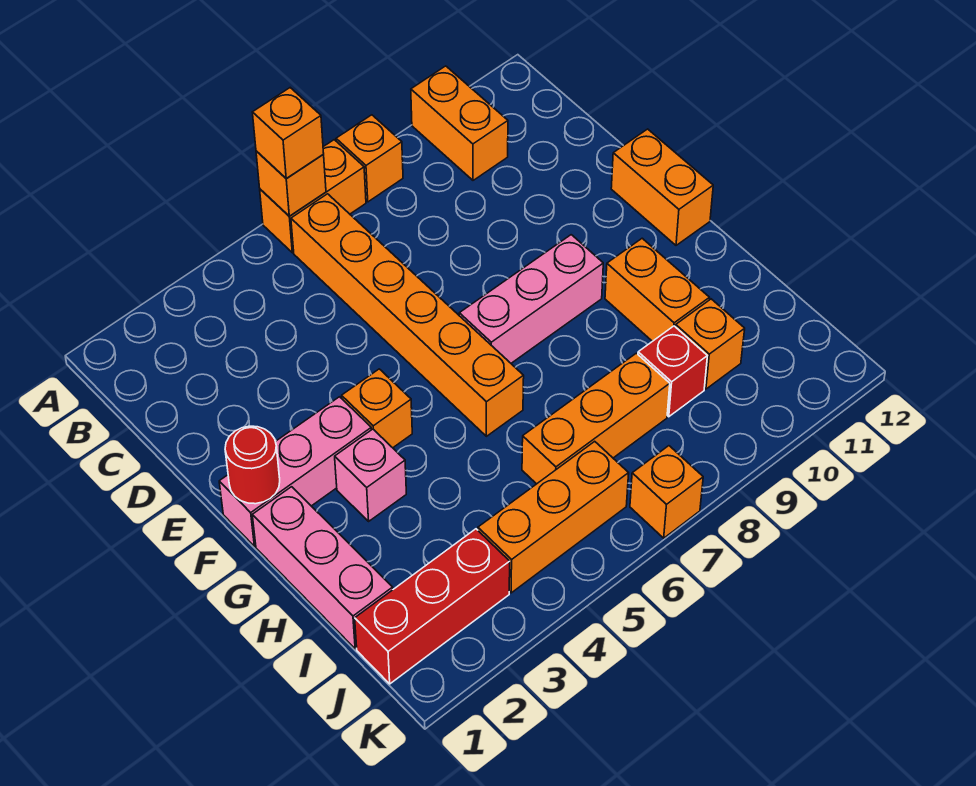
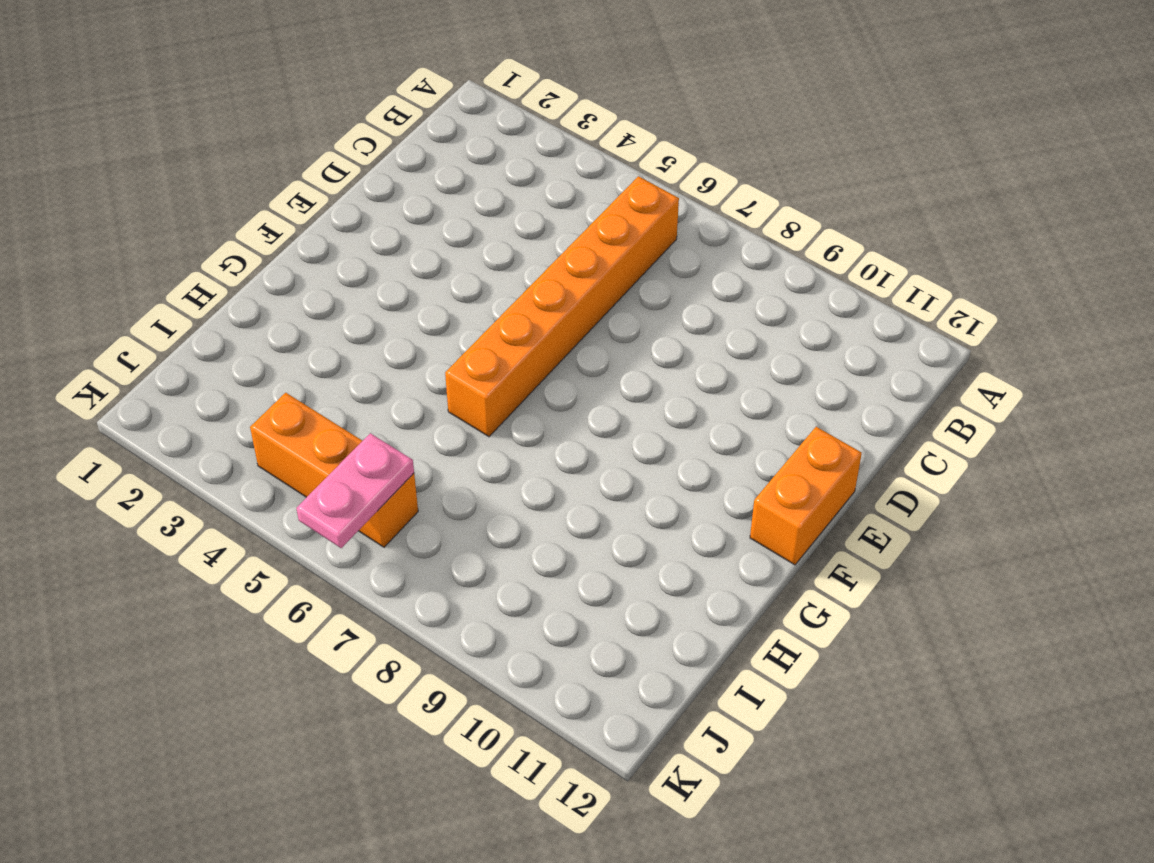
pink 1x2 plate [296,433,414,548] -> none
none -> orange 1x2 brick [260,140,366,253]
none -> orange 1x1 brick [336,115,403,202]
none -> orange 1x2 brick [411,66,508,180]

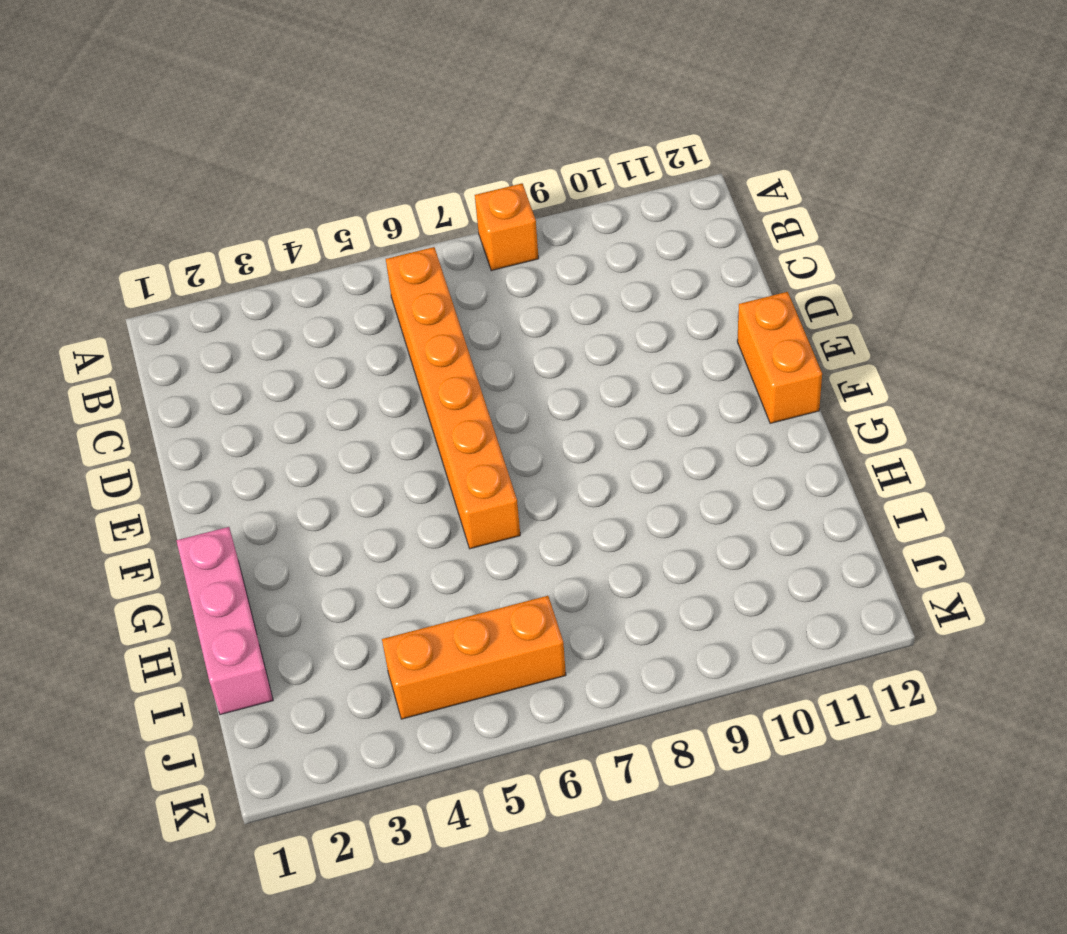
none -> orange 1x2 brick [260,140,366,253]
none -> orange 1x2 brick [411,66,508,180]
none -> pink 1x3 brick [219,397,371,546]

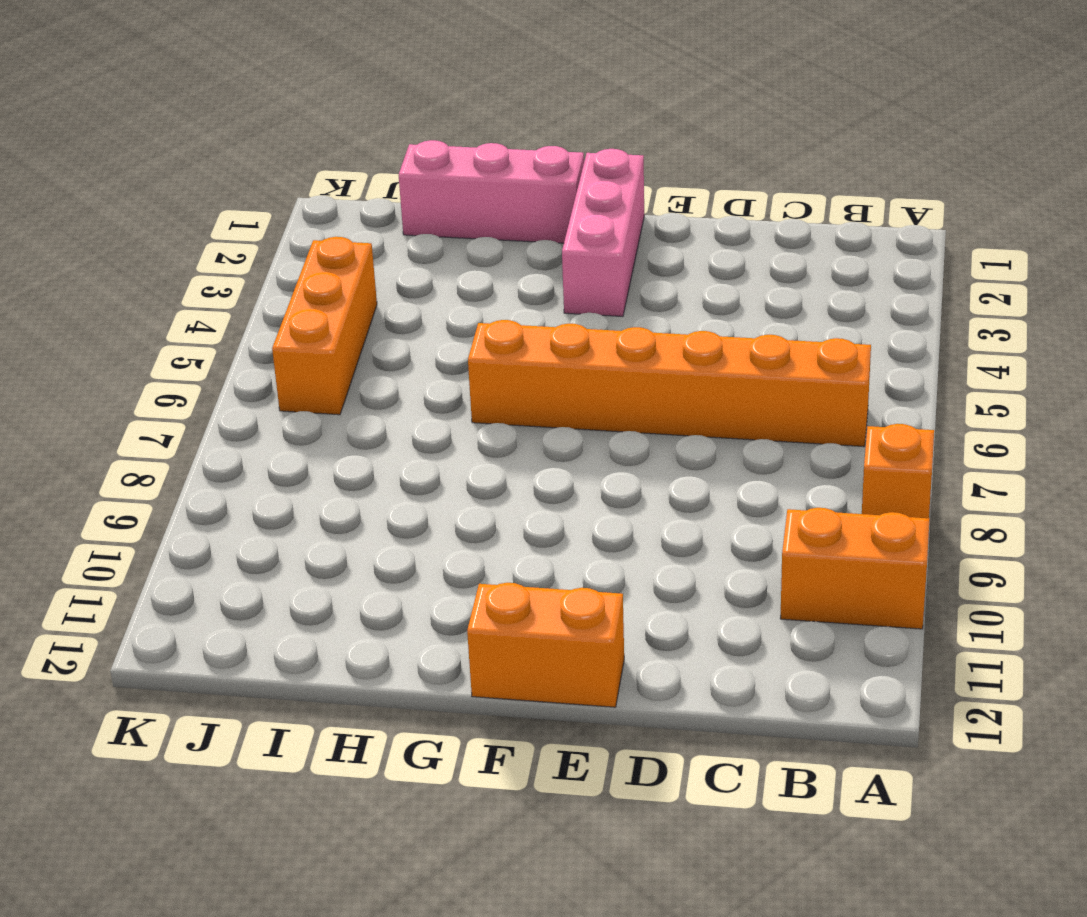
none -> orange 1x2 brick [260,140,366,253]
none -> orange 1x1 brick [342,369,412,448]
none -> pink 1x3 brick [459,235,603,363]

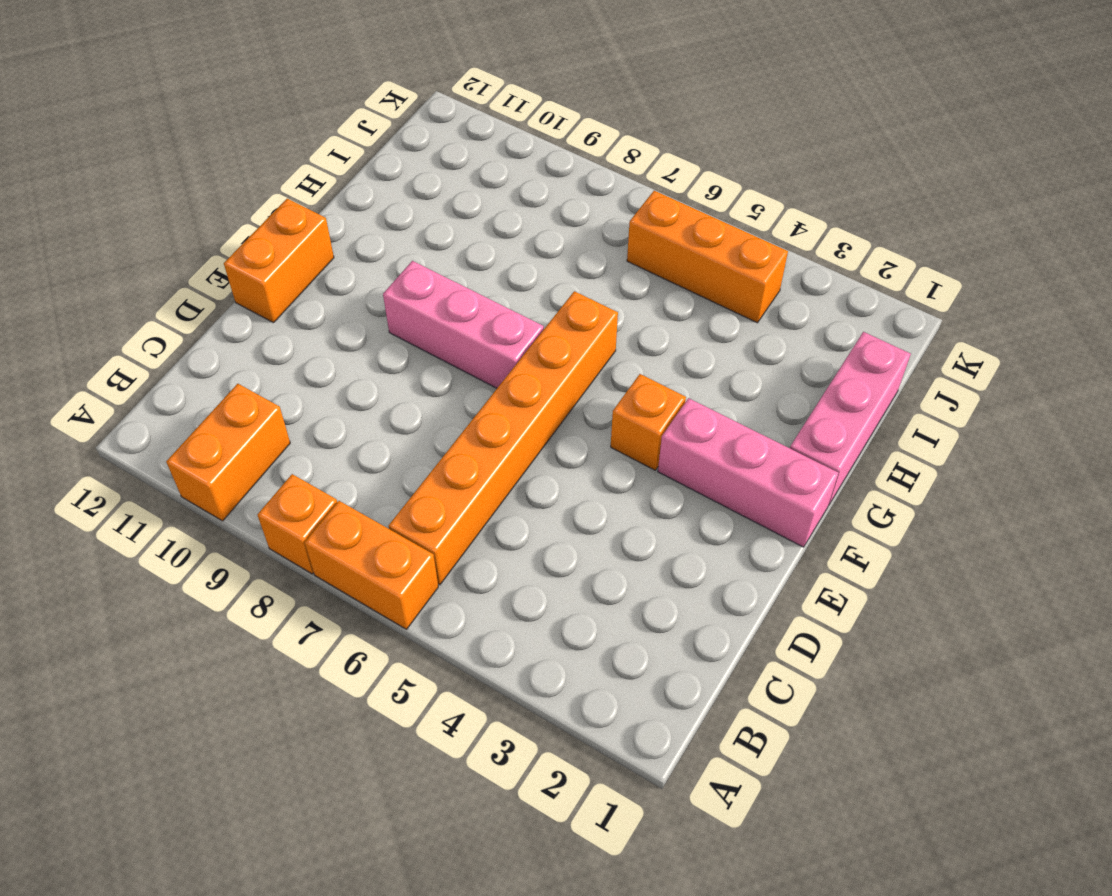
none -> pink 1x1 brick [335,429,406,521]
none -> orange 1x2 brick [605,238,709,341]
none -> orange 1x3 brick [522,353,670,484]

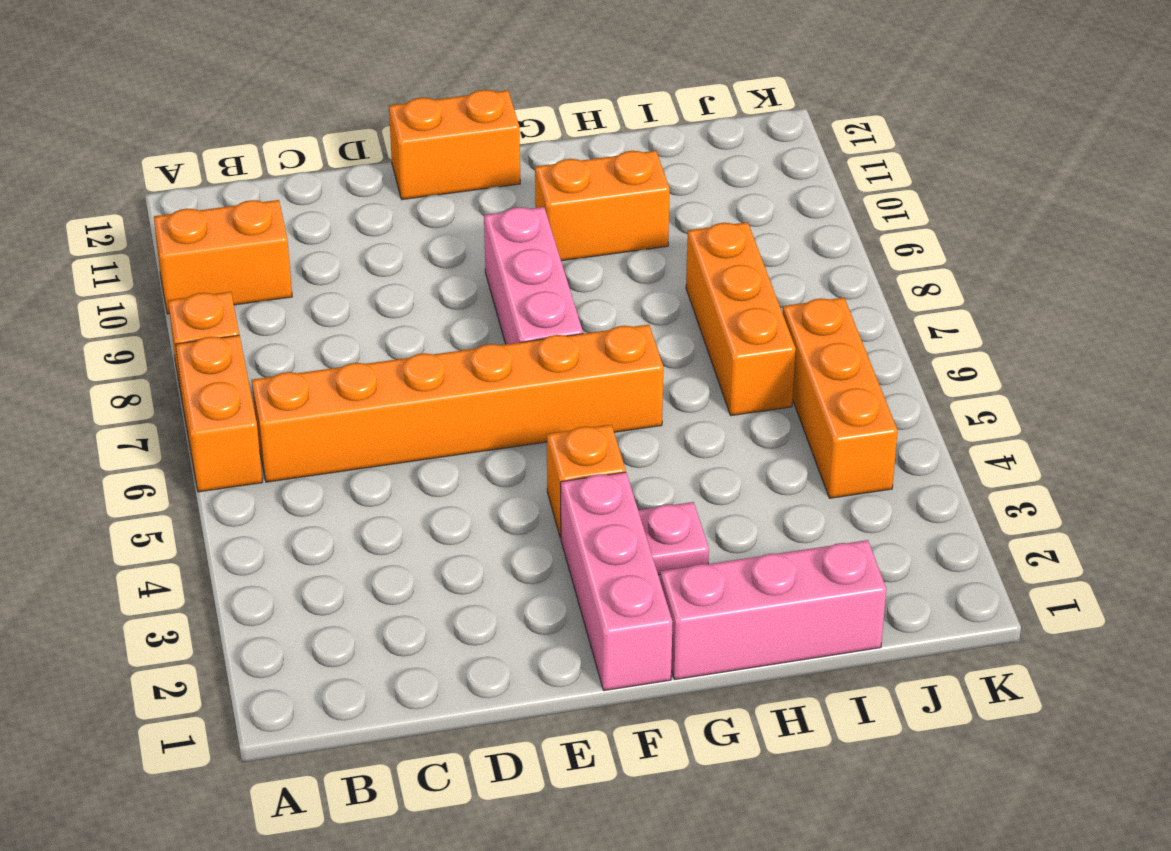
pink 1x1 plate [638,502,709,575] -> pink 1x1 brick [335,429,406,521]
none -> red 1x1 brick [638,326,707,417]
none -> orange 1x1 brick [676,299,745,389]
none -> red 1x3 brick [355,529,510,684]

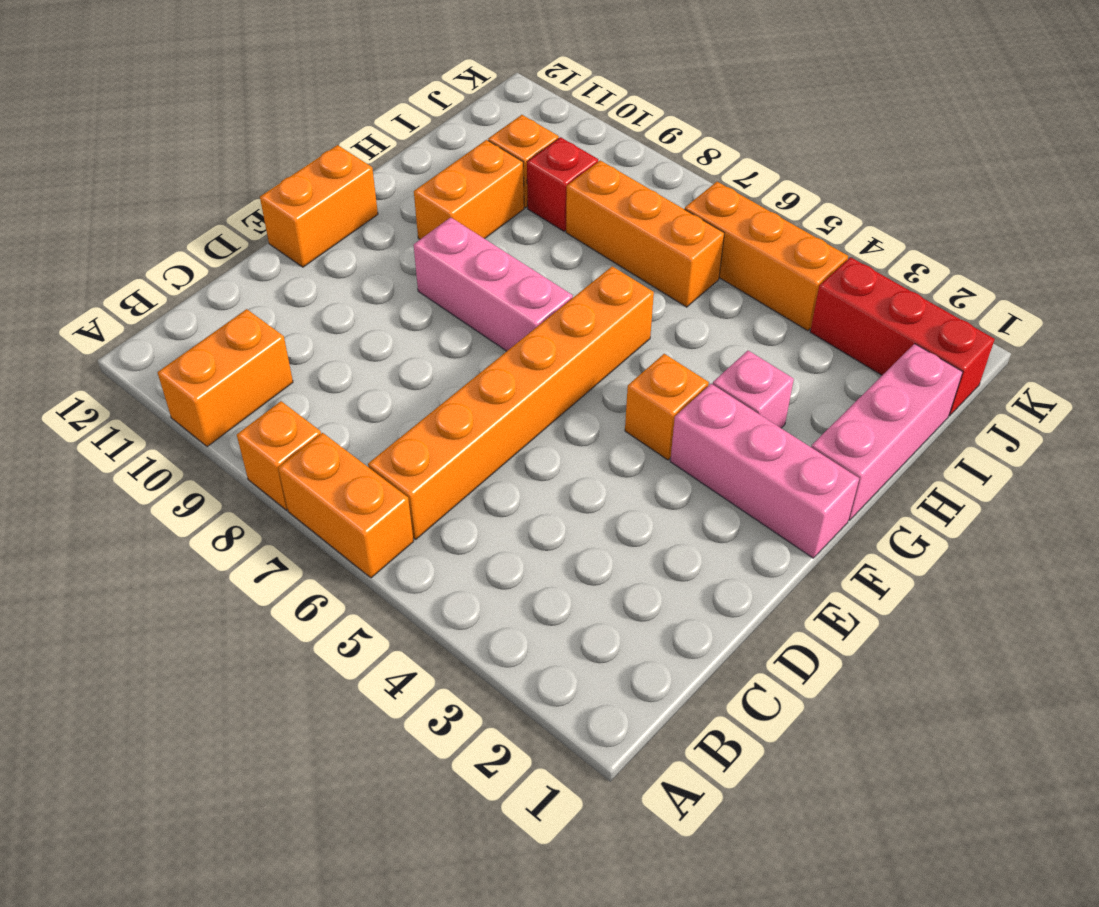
none -> orange 1x1 brick [630,446,703,538]
none -> orange 1x1 brick [256,151,326,216]
none -> red 1x1 round brick [225,426,280,504]

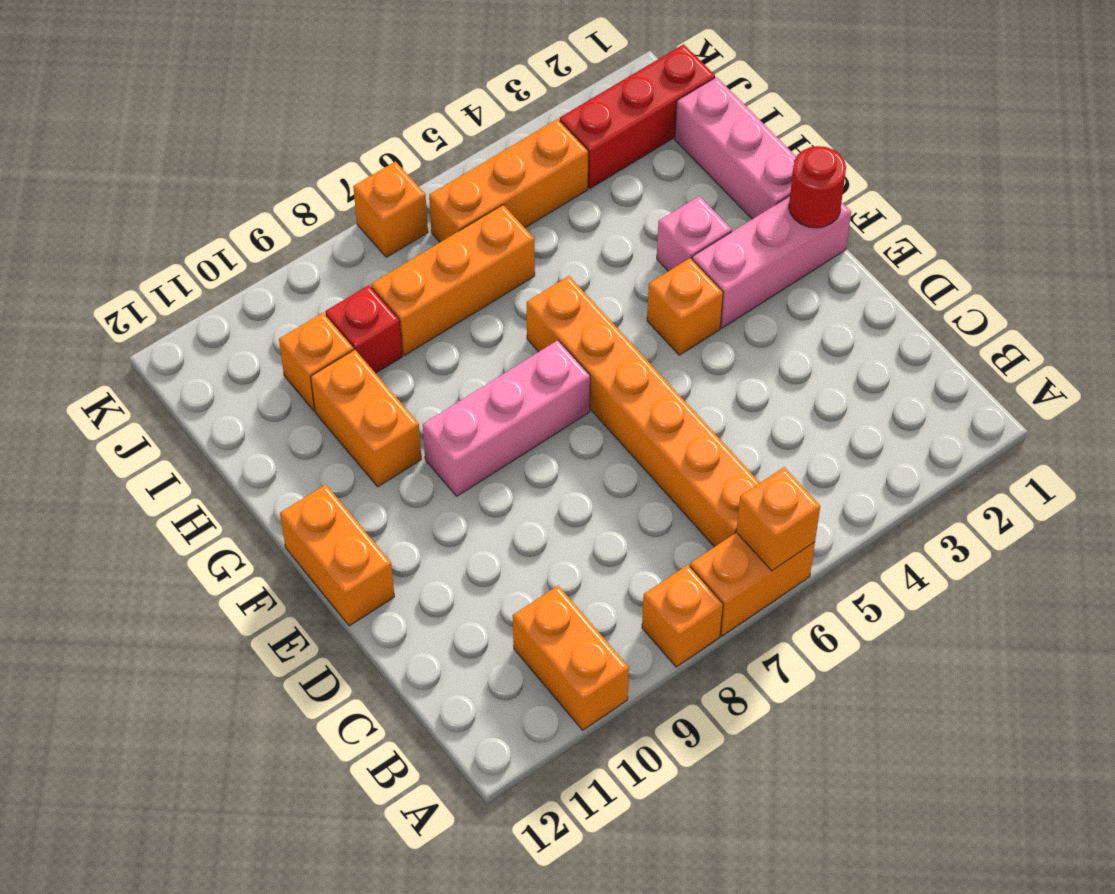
none -> orange 1x1 brick [252,88,324,179]

